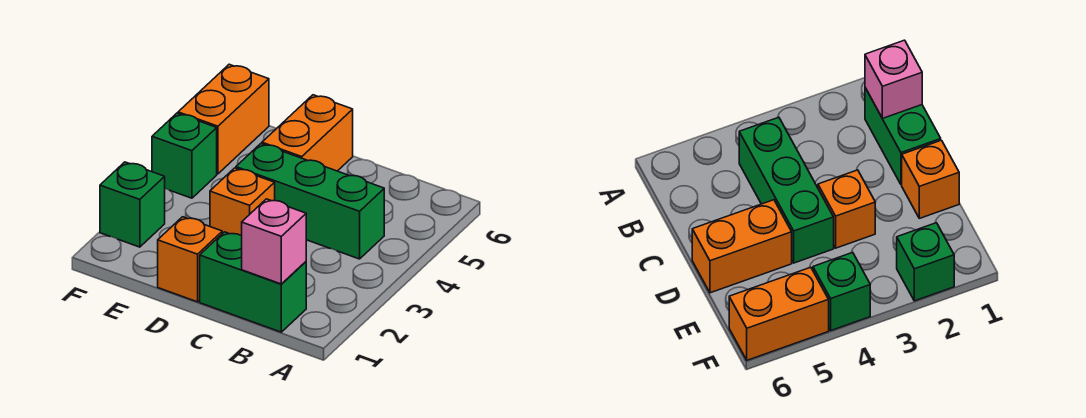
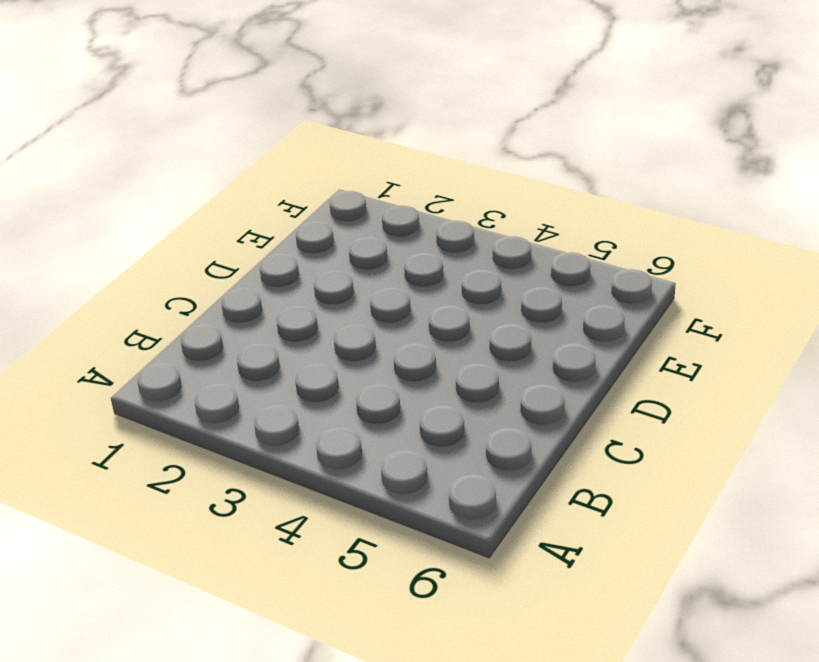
none -> green 1x2 brick [200,232,306,332]
none -> green 1x3 brick [236,144,384,259]

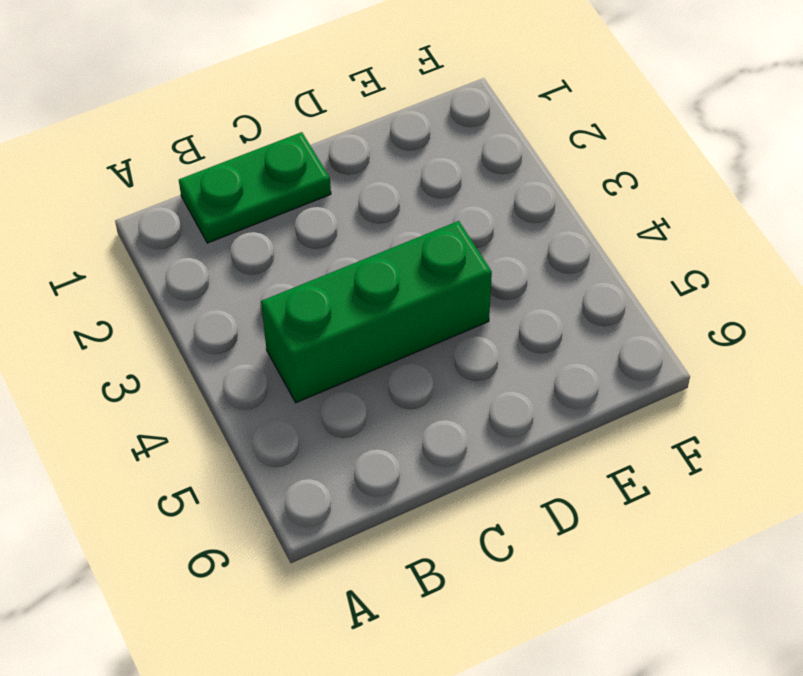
green 1x2 plate [179,132,331,243] -> green 1x2 brick [200,232,306,332]
none -> orange 1x1 brick [158,217,222,302]
none -> orange 1x1 brick [210,168,275,236]

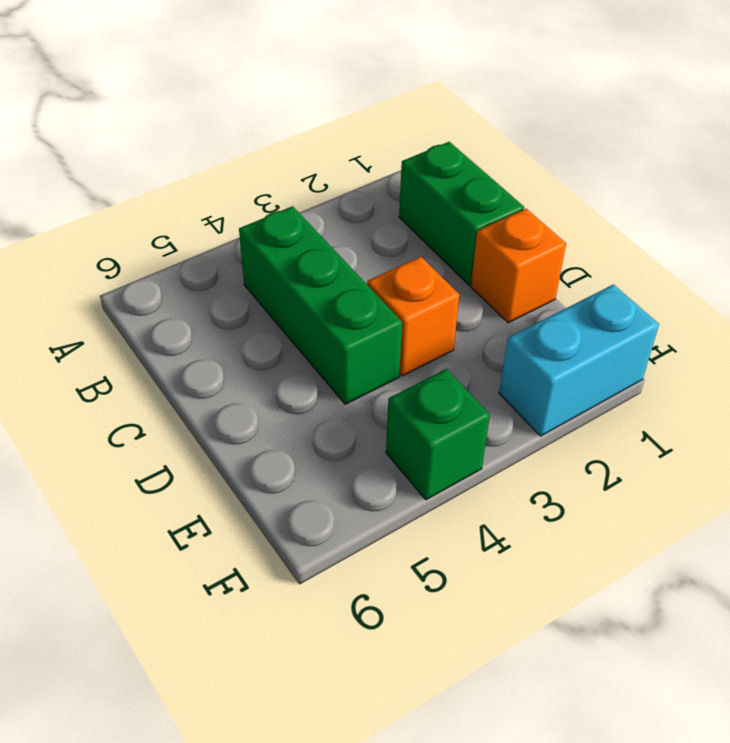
cyan 1x2 brick [499,284,659,436] -> green 1x1 brick [100,162,165,247]
none -> orange 1x2 brick [262,95,353,171]
none -> orange 1x2 brick [178,64,269,174]

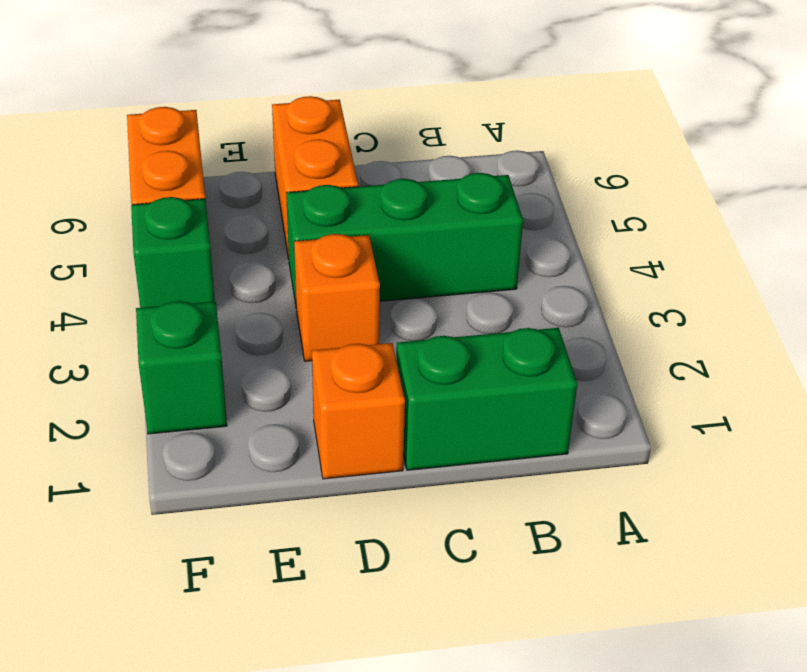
none -> pink 1x1 brick [242,199,306,284]

